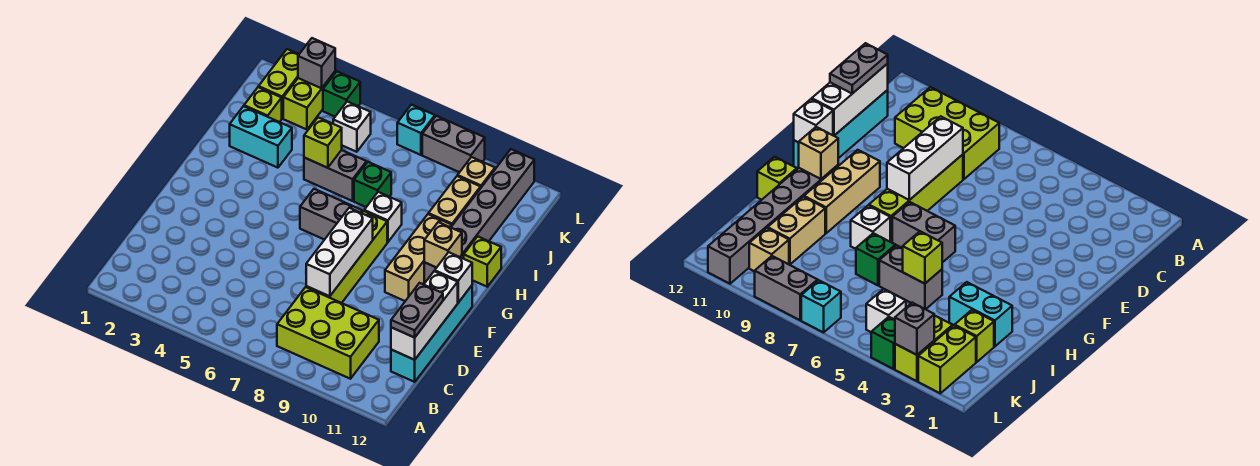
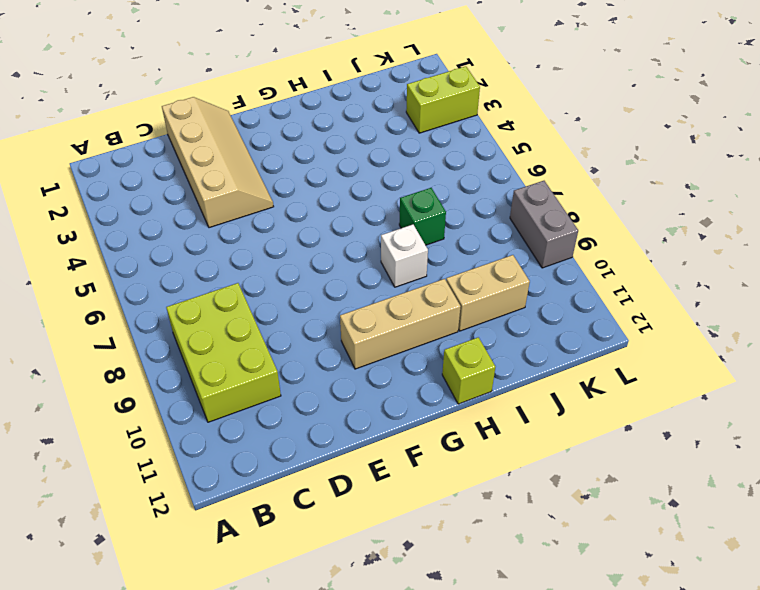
tan 2x4 slope [162,97,274,228] -> none
none -> cyan 1x4 brick [391,286,472,382]
none -> lime 1x4 brick [306,211,387,303]
none -> grey 1x2 brick [300,189,362,240]

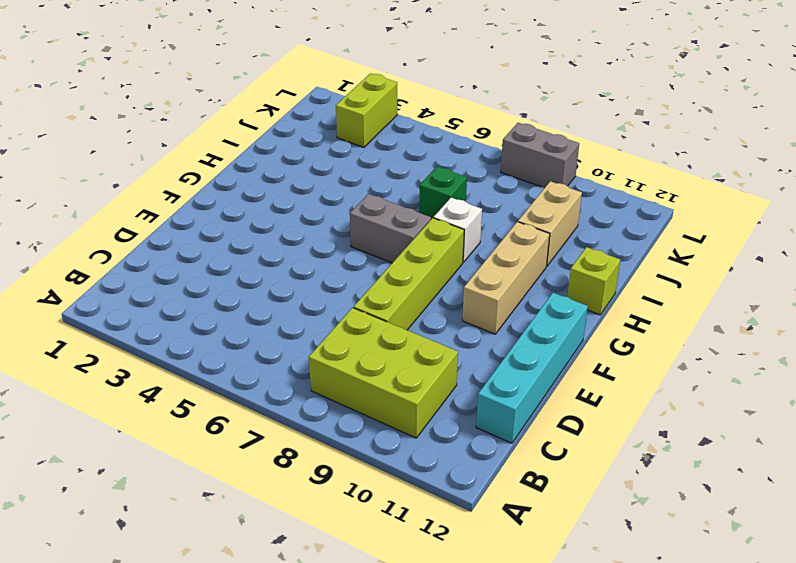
none -> grey 1x6 brick [424,149,534,283]
none -> cyan 1x2 brick [230,106,292,168]
none -> grey 1x2 brick [304,150,367,201]

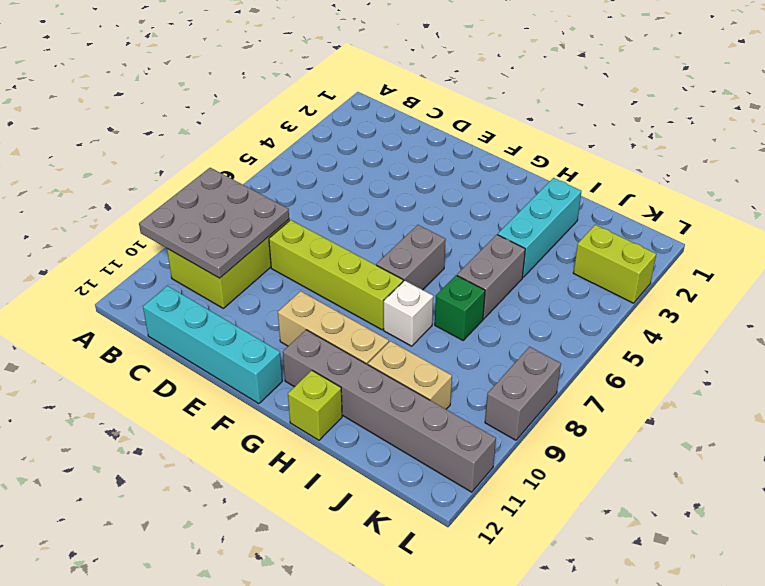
grey 3x3 plate [139,168,289,278] -> none
cyan 1x3 brick [498,178,581,277] -> cyan 1x2 brick [230,106,292,168]
none -> lime 1x1 brick [244,87,282,122]
none -> lime 1x2 brick [259,49,299,118]
none -> white 1x1 brick [333,102,371,152]

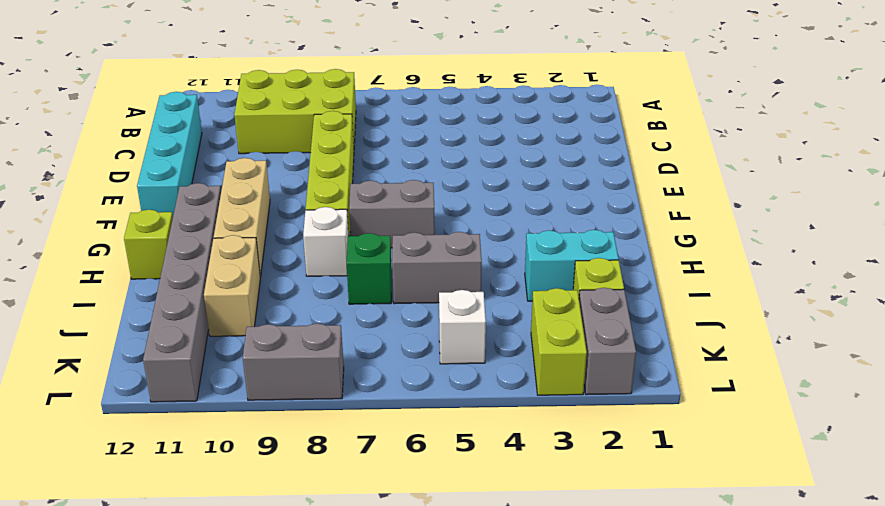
grey 1x2 brick [579,288,636,395] -> lime 1x2 brick [259,49,299,118]
none -> tan 1x1 brick [458,157,495,187]
none -> green 1x1 brick [323,72,360,117]
none -> cyan 1x1 brick [397,105,435,155]

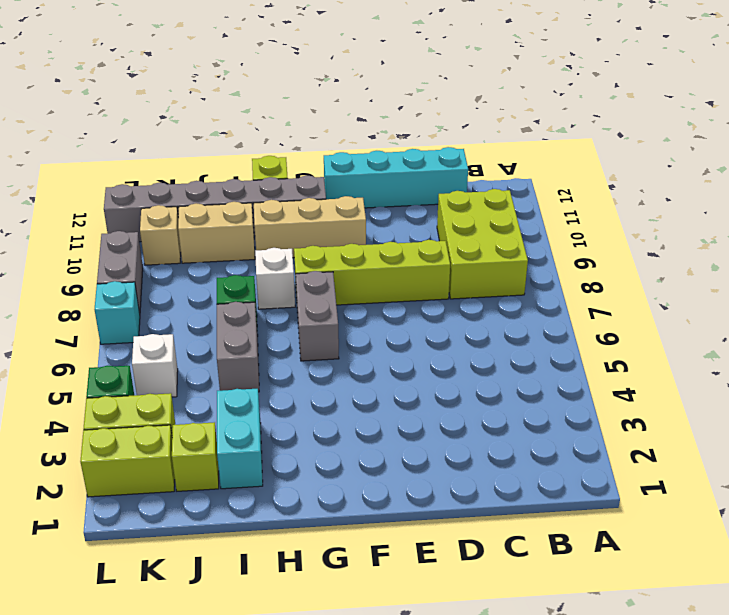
none -> white 1x3 brick [391,271,458,360]
none -> white 1x3 brick [306,208,373,296]
none -> white 1x1 brick [435,252,472,303]

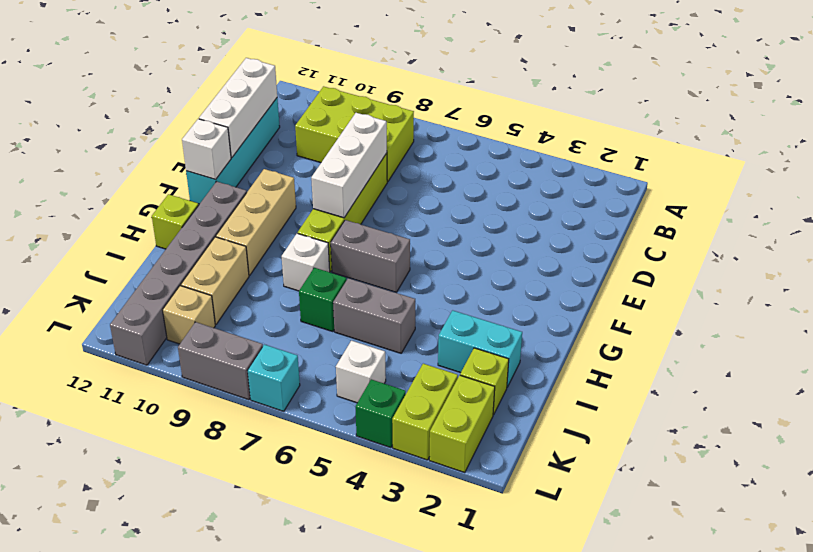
none -> tan 1x1 brick [424,222,462,268]
none -> lime 1x1 brick [304,117,342,168]
none -> grey 1x1 brick [298,38,335,88]

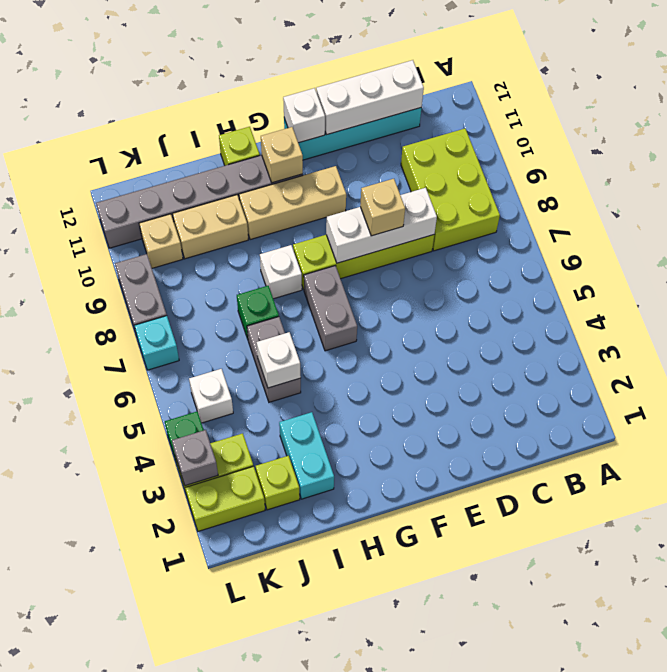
tan 1x1 brick [360,179,405,236] -> none
white 1x1 brick [257,332,301,388] -> lime 1x1 brick [304,117,342,168]
none -> grey 1x2 plate [391,283,443,338]

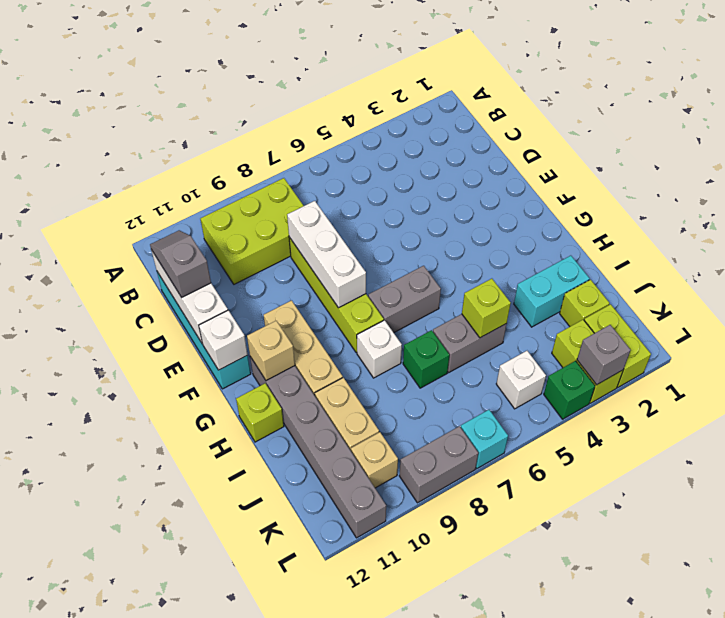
grey 1x2 slope [150,230,211,297] -> grey 1x2 plate [391,283,443,338]

